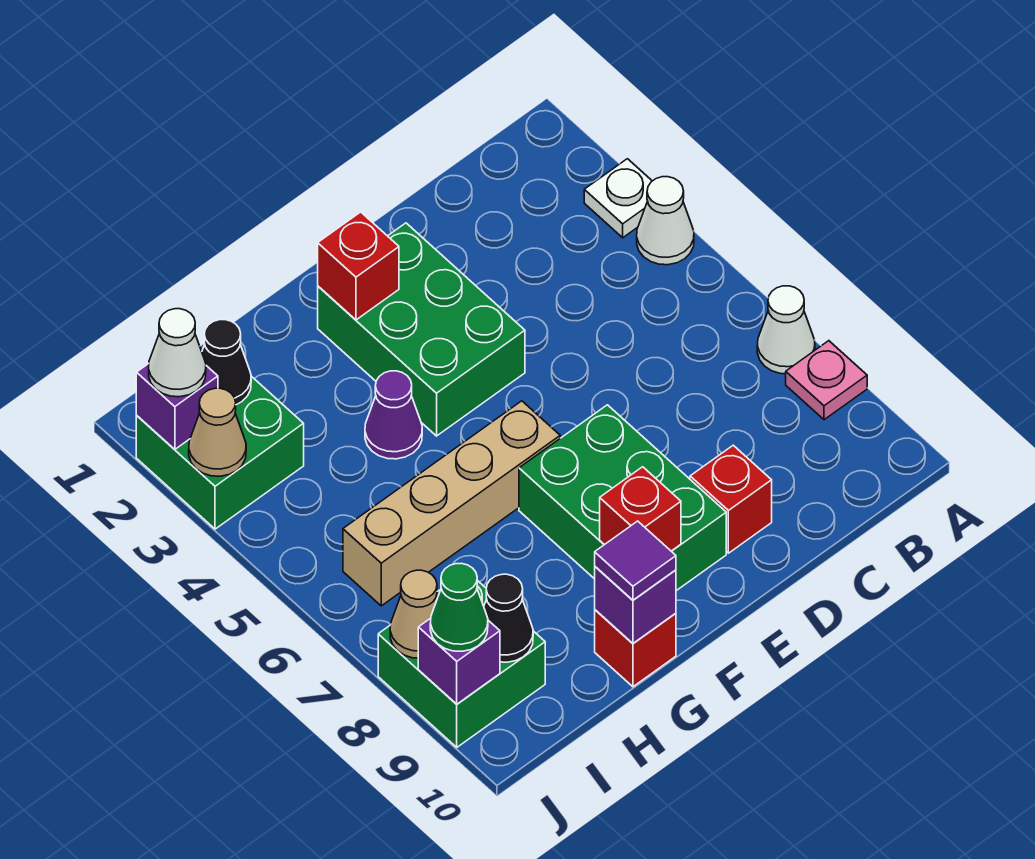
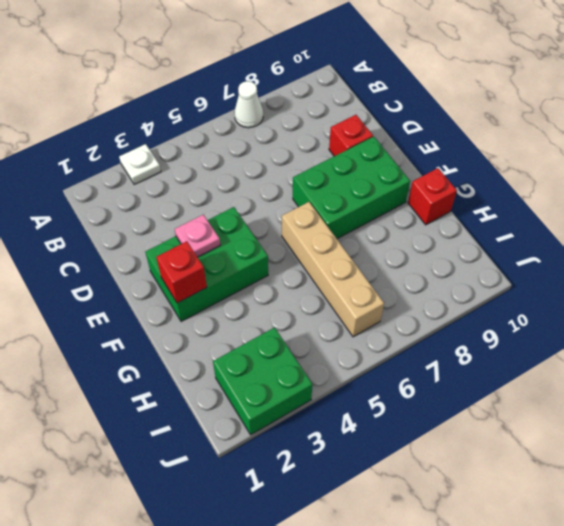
pink 1x1 plate [175,215,220,257] -> pink 1x1 plate moved to [786,341,867,420]
none -> white 1x1 cone [637,177,694,265]
none -> purple 1x1 cone [365,371,422,459]
none -> green 2x2 brick [378,581,545,747]

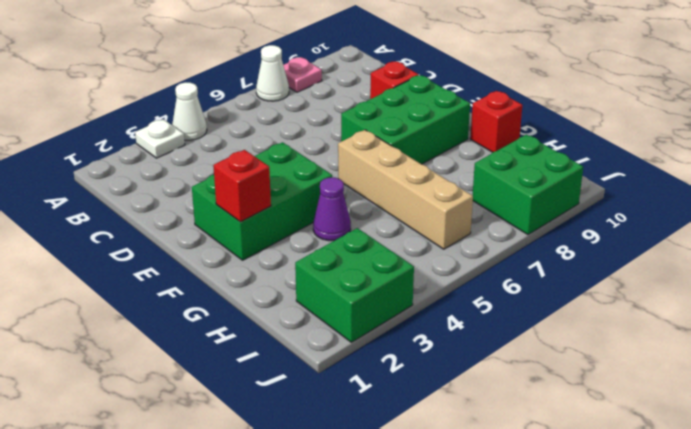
none -> red 1x1 brick [600,467,681,551]
none -> purple 1x1 brick [595,567,676,643]
none -> black 1x1 cone [202,320,251,405]

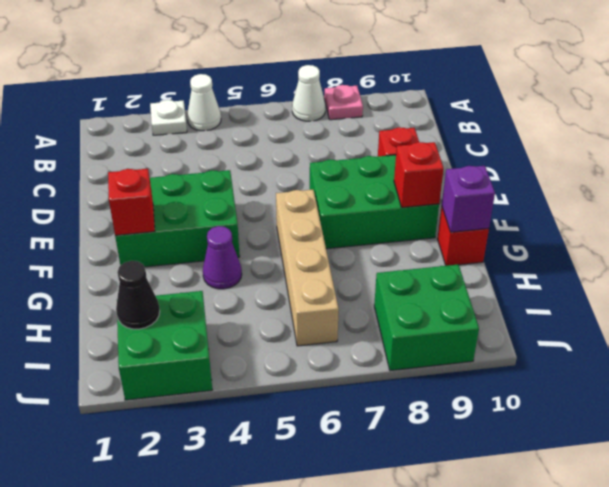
none -> black 1x1 cone [484,574,533,662]
none -> purple 1x1 brick [136,364,218,449]
none -> tan 1x1 cone [189,388,246,476]

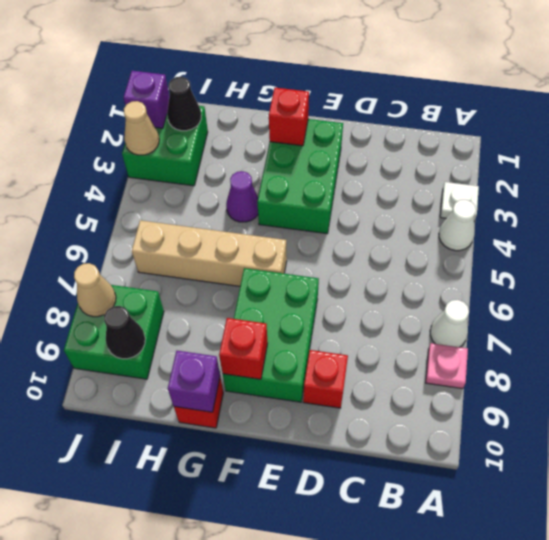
none -> purple 1x1 brick [418,618,500,704]
none -> purple 1x1 tile [595,521,676,600]
none -> white 1x1 cone [149,309,206,397]

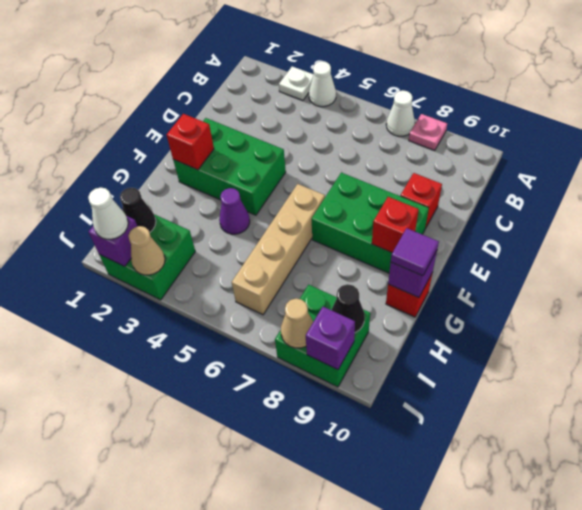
none -> green 1x1 cone [430,563,488,651]

